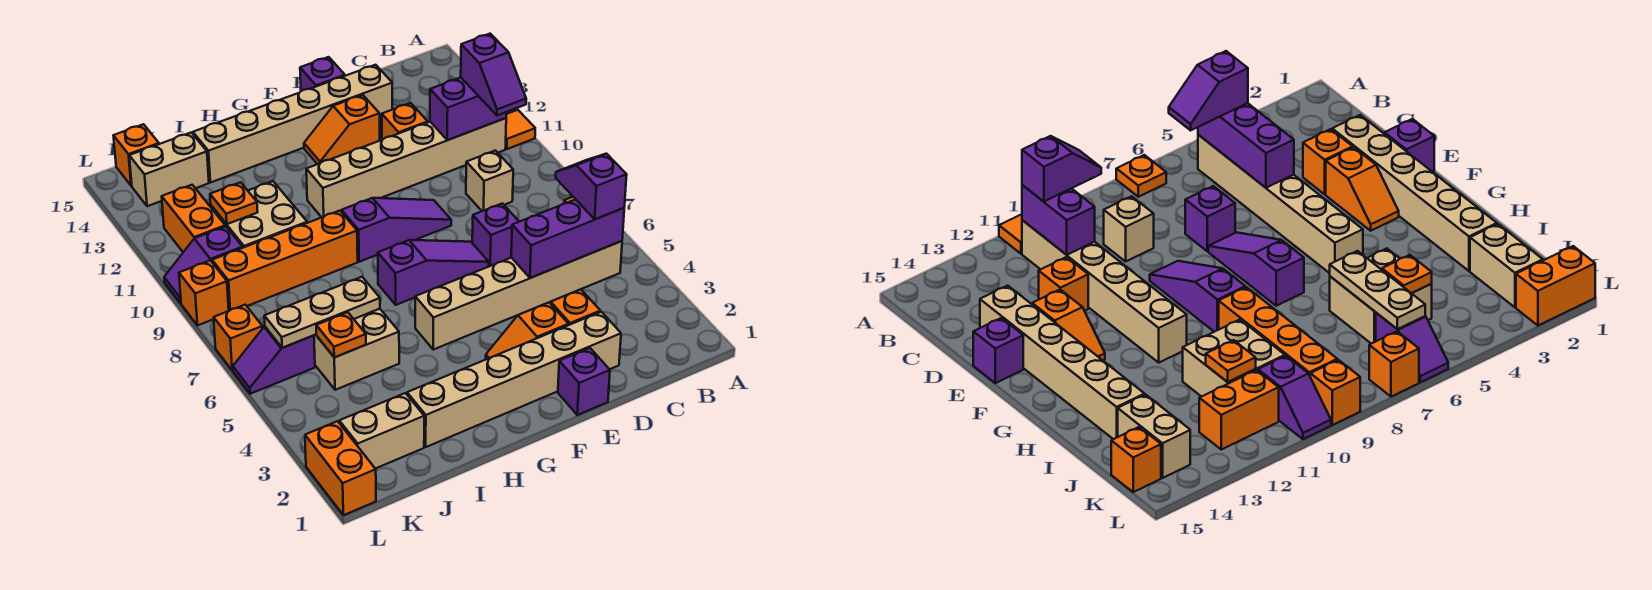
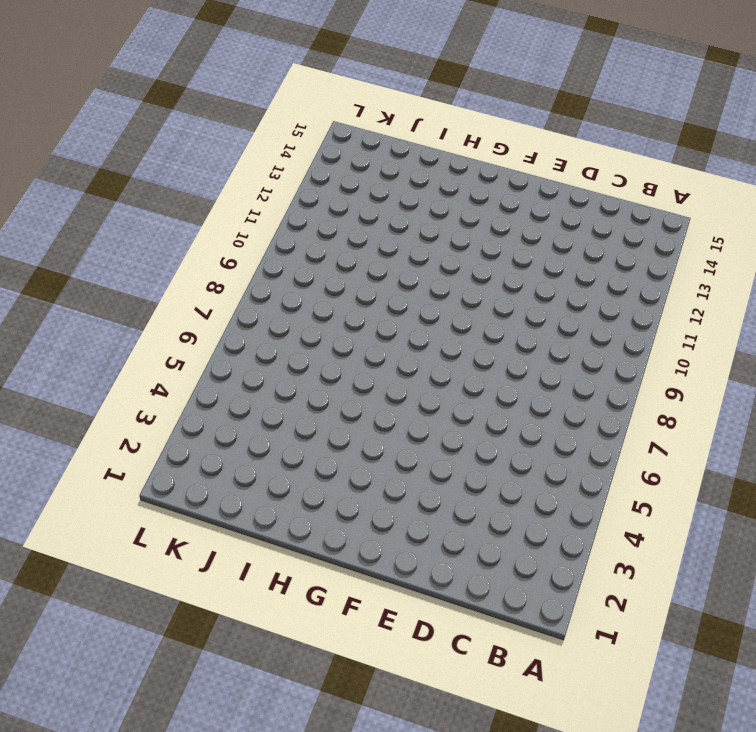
none -> orange 1x1 plate [1116,155,1166,197]
none -> orange 1x1 tile [506,110,535,149]
none -> tan 1x6 brick [415,241,622,350]
none -> tan 1x6 brick [306,118,506,217]

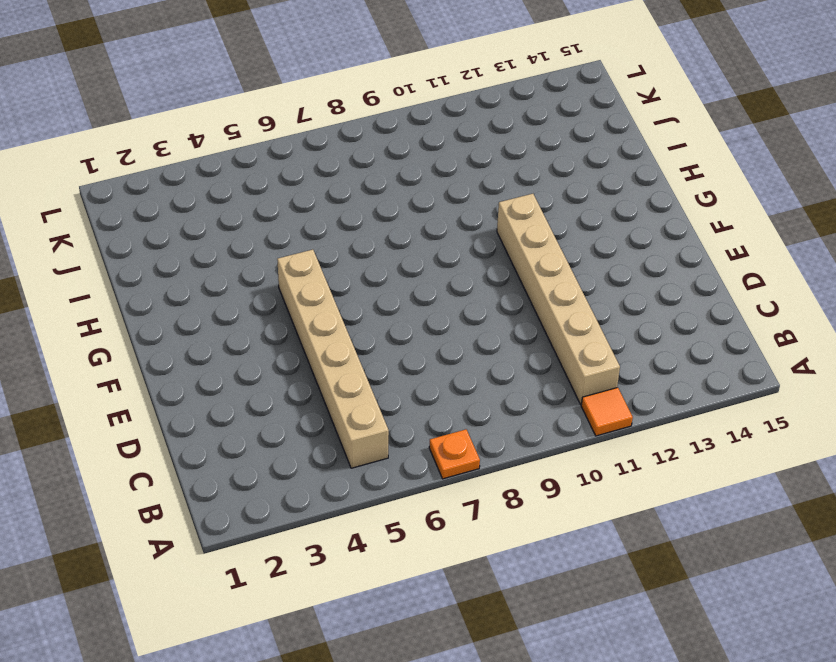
none -> tan 1x1 brick [466,151,513,211]
none -> tan 1x6 brick [407,312,621,447]
none -> orange 1x1 brick [551,289,600,325]
none -> purple 1x1 brick [472,203,519,266]

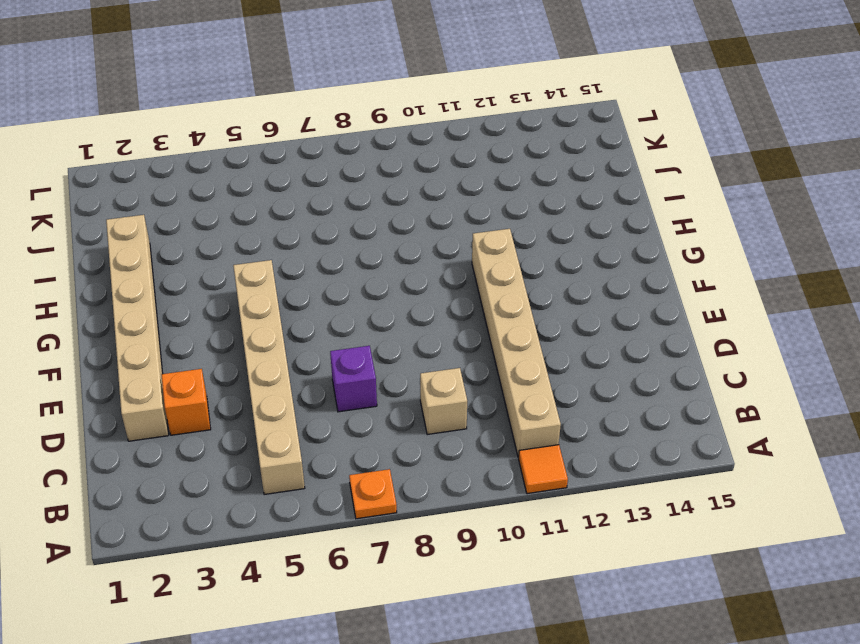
none -> orange 1x1 brick [382,103,428,140]
none -> tan 1x6 brick [193,65,392,183]
none -> purple 1x1 brick [558,348,610,415]
none -> orange 1x2 slope [486,303,569,359]

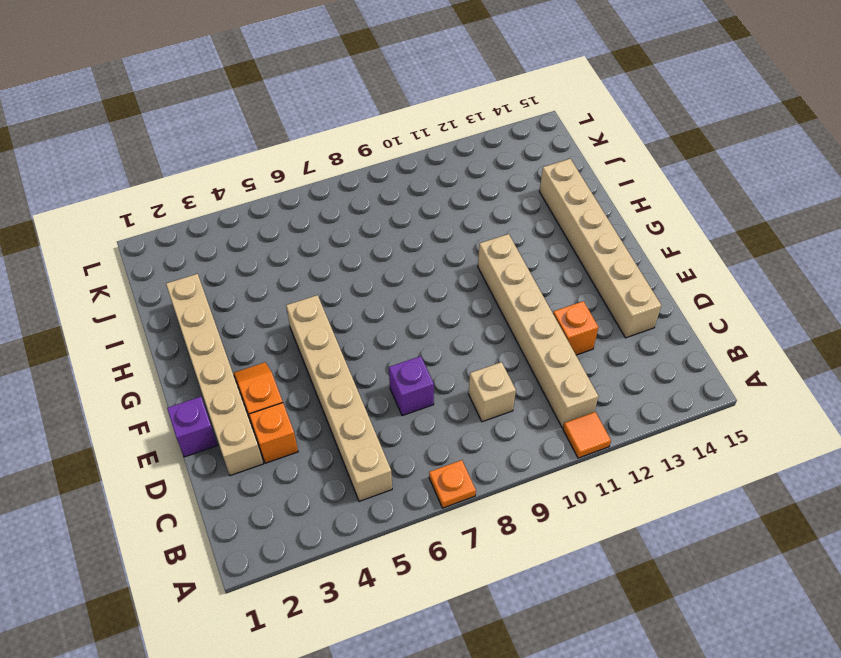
none -> purple 1x3 slope [378,240,489,305]
none -> purple 1x3 slope [342,198,451,262]
none -> orange 1x2 slope [304,95,380,164]
none -> purple 1x1 brick [300,57,345,91]

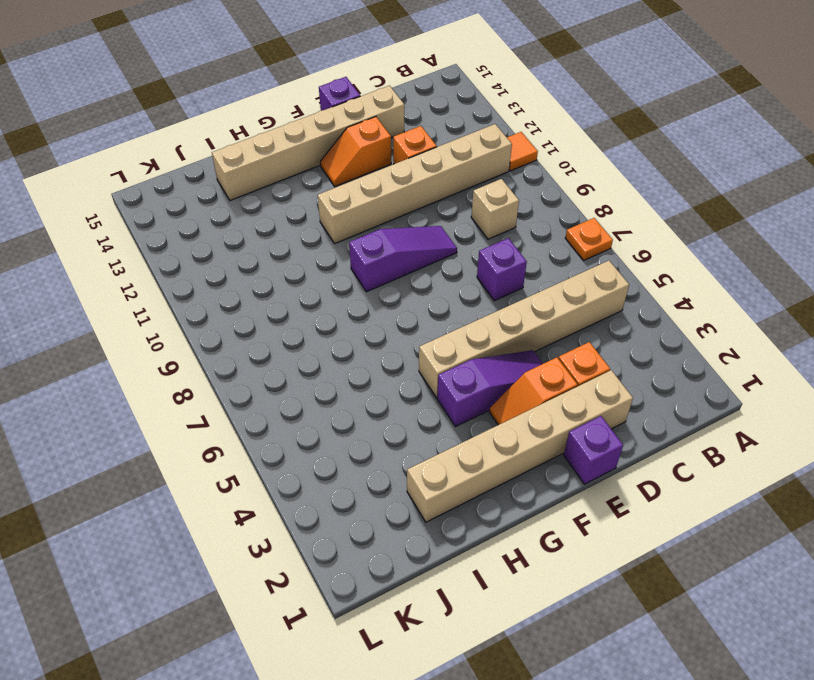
purple 1x3 slope [437,350,543,427] -> purple 1x3 slope moved to [378,240,489,305]
none -> orange 1x4 brick [212,211,358,311]
none -> tan 2x2 brick [314,309,399,390]
none -> tan 2x2 brick [211,181,307,248]
none -> tan 1x2 brick [339,393,424,469]

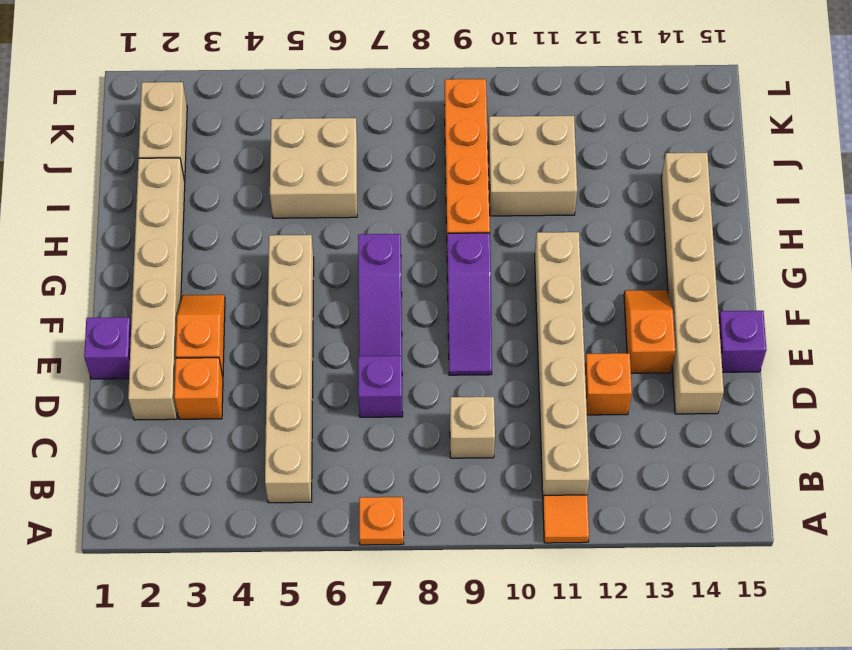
none -> tan 1x2 brick [129,133,209,206]
none -> purple 1x2 slope [233,327,315,394]
none -> purple 1x2 slope [164,226,243,303]
none -> orange 1x2 brick [162,185,225,252]

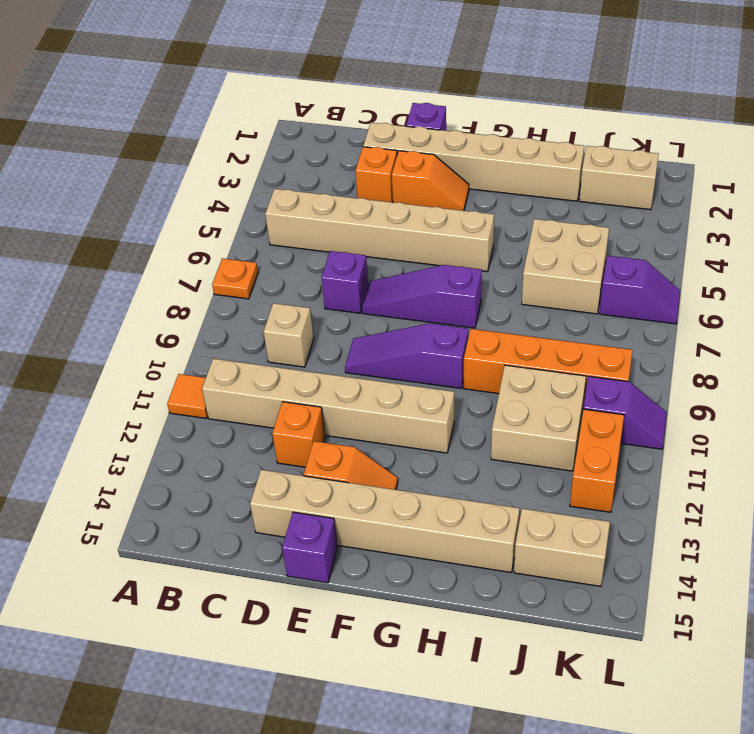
none -> orange 1x1 brick [113,124,159,186]
none -> orange 1x2 brick [305,421,376,515]
none -> orange 1x1 brick [214,305,263,371]
none -> orange 1x1 brick [179,260,229,326]

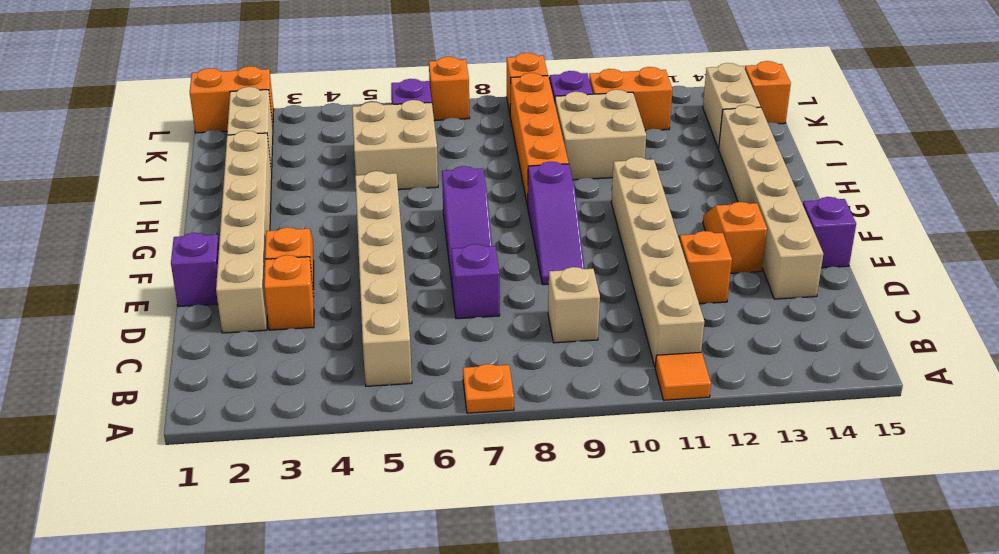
none -> purple 1x3 brick [511,199,624,278]
none -> purple 1x2 brick [430,78,506,140]
none -> tan 1x3 plate [264,277,380,348]
none -> orange 1x1 plate [316,312,366,357]

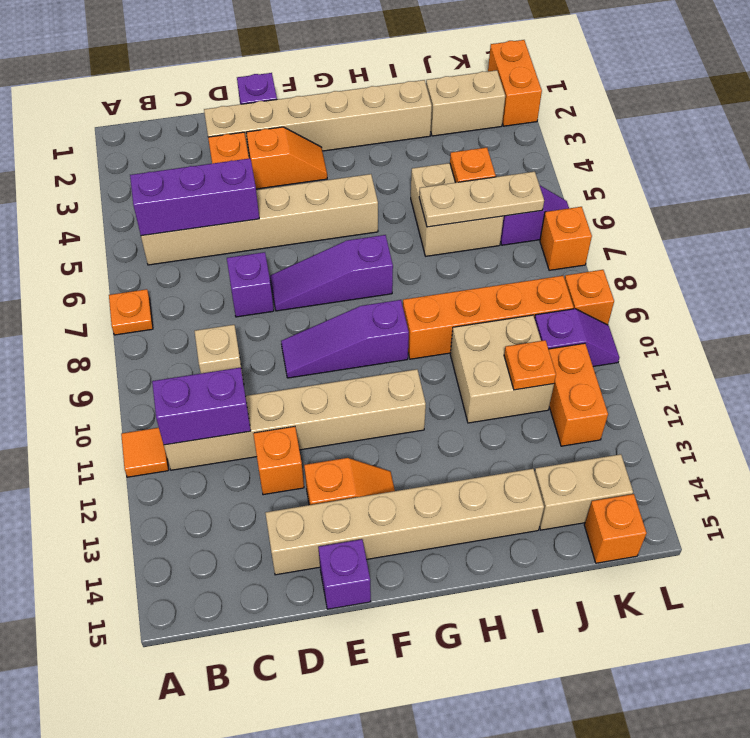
none -> purple 1x2 slope [556,154,627,219]
none -> purple 1x2 slope [461,34,526,115]

